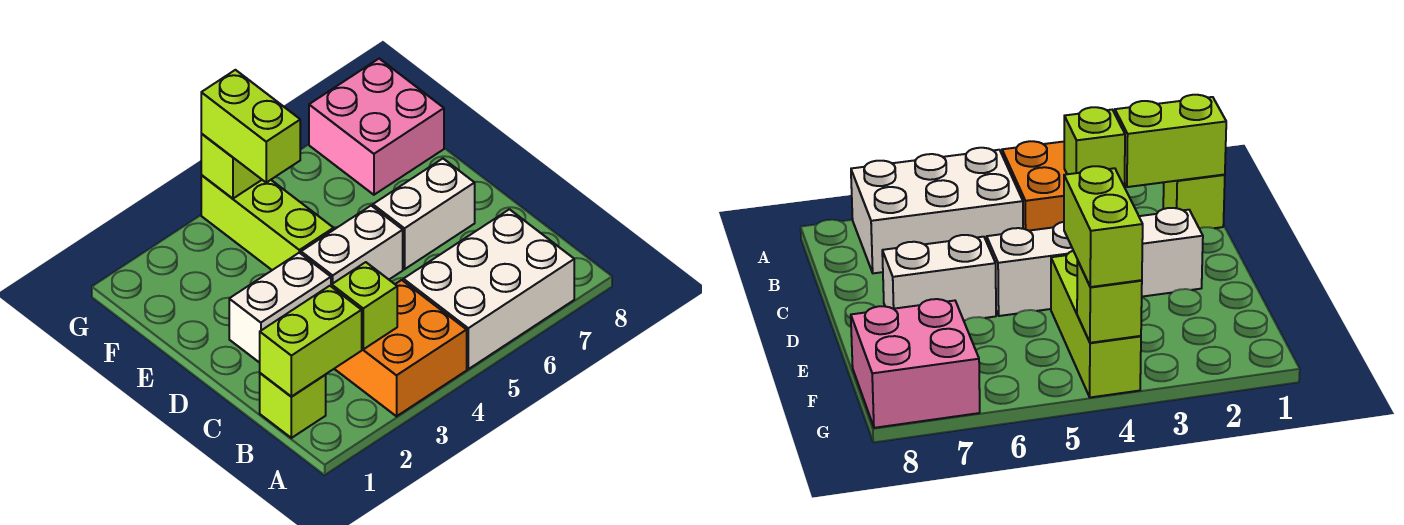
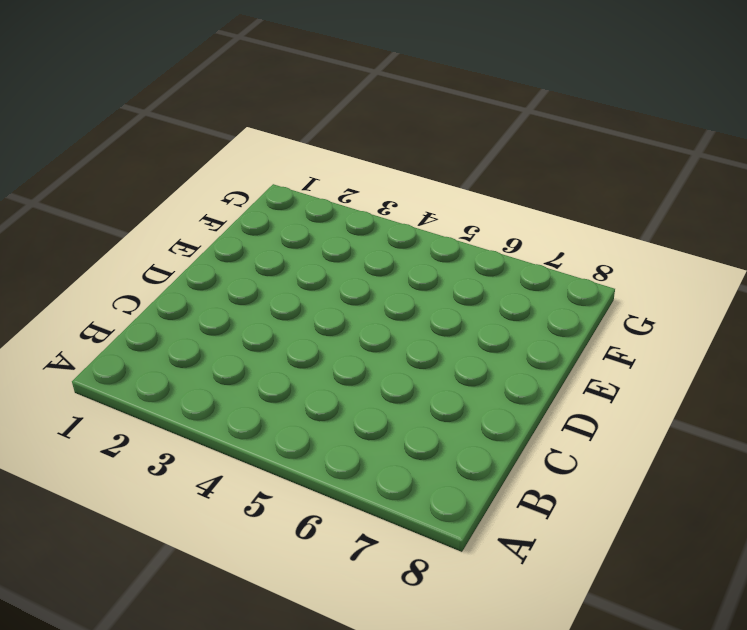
none -> orange 2x2 brick [335,280,467,416]
none -> white 2x3 brick [403,209,574,369]
none -> lime 1x1 brick [260,373,326,438]

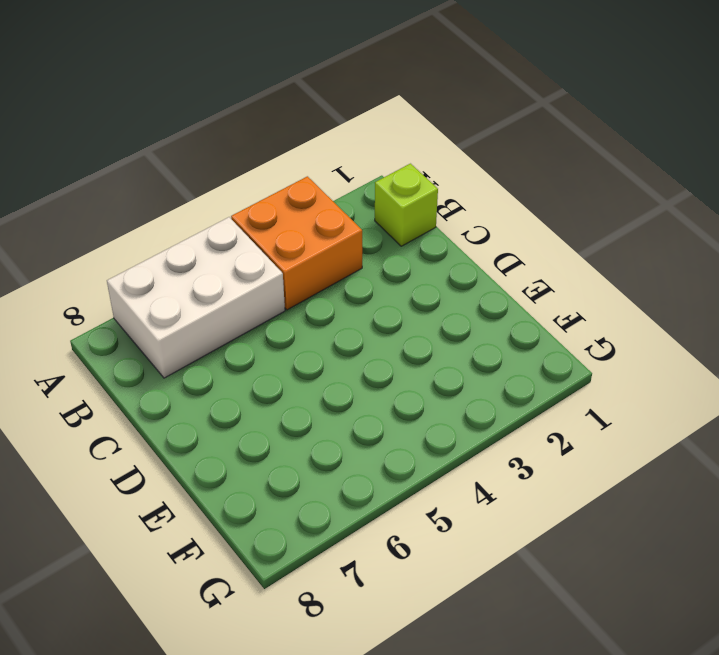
none -> white 1x2 brick [229,253,331,363]
none -> white 1x2 brick [301,206,403,287]
none -> white 1x2 brick [373,159,475,269]

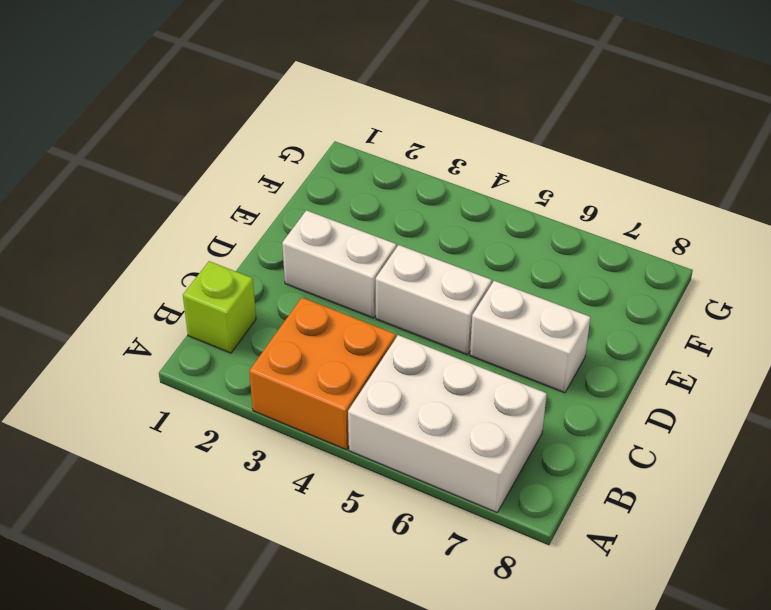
none -> lime 1x3 brick [201,175,334,270]
none -> pink 2x2 brick [309,59,444,195]
none -> lime 1x2 brick [260,286,362,397]

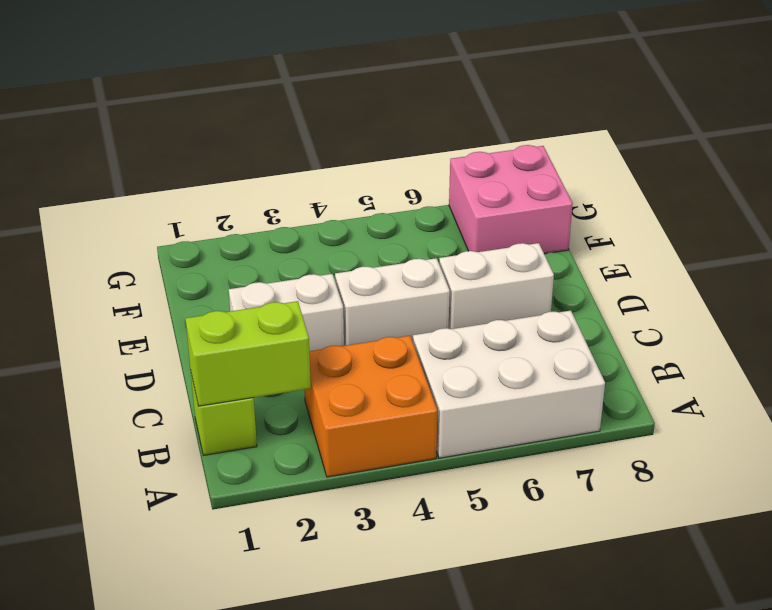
none -> lime 1x3 brick [201,175,334,270]
none -> lime 1x1 brick [332,262,397,349]
none -> lime 1x1 brick [201,134,262,199]

